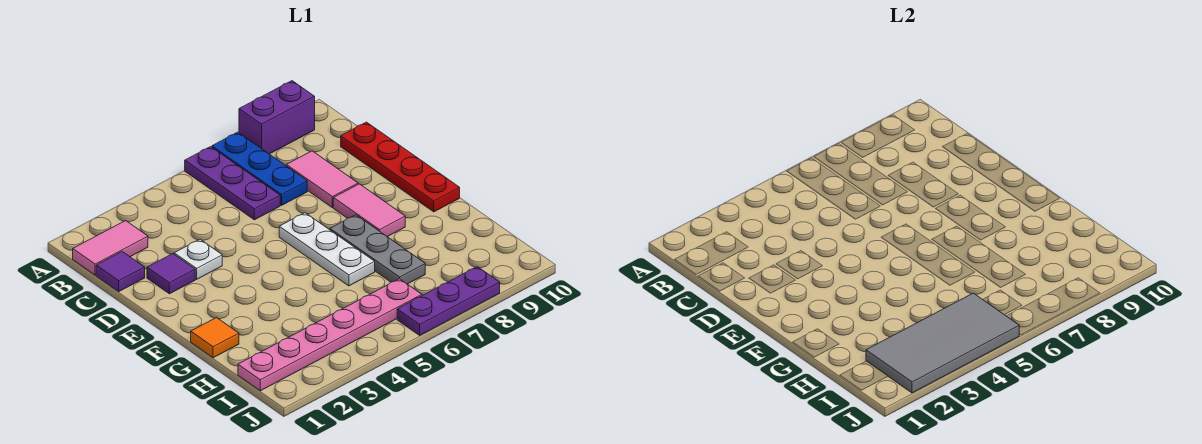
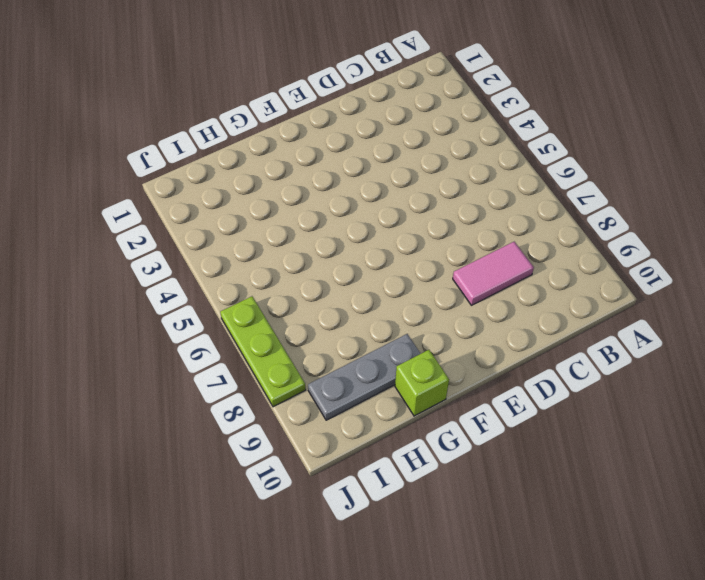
grey 1x3 plate [308,334,421,420] -> grey 1x3 plate moved to [330,215,425,284]
lime 1x1 brick [395,350,449,416] -> none
lime 1x3 plate [220,296,306,407] -> purple 1x3 plate [397,267,500,335]
none -> purple 1x3 plate [185,147,280,220]
none -> blue 1x3 plate [212,132,307,205]
none -> purple 1x2 brick [239,81,315,154]

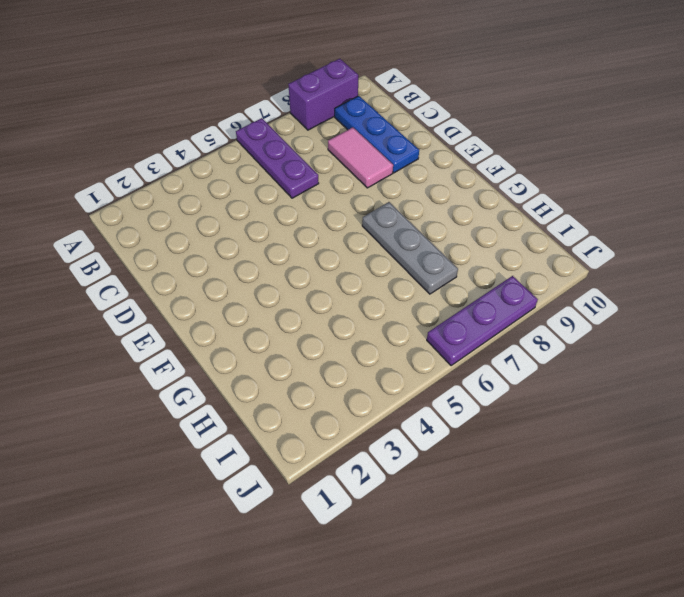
blue 1x3 plate [335,96,419,173] -> blue 1x3 plate moved to [212,132,307,205]
none -> pink 1x2 tile [73,221,148,275]
none -> purple 1x1 tile [96,252,145,291]
none -> red 1x4 plate [341,122,460,212]

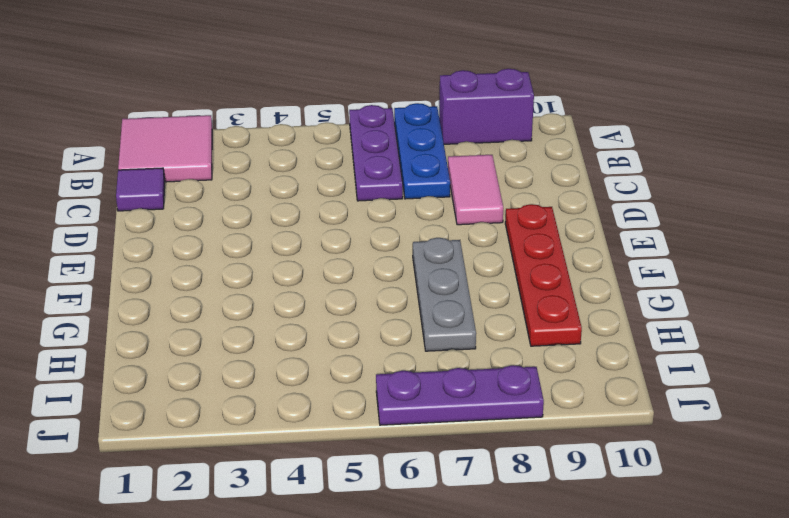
pink 2x2 tile [118,115,212,182] -> pink 1x2 tile [73,221,148,275]
red 1x4 plate [505,204,582,346] -> red 1x4 plate moved to [341,122,460,212]
none -> purple 1x1 tile [147,254,195,294]
none -> white 1x1 plate [174,239,222,279]
none -> white 1x3 plate [279,213,375,286]

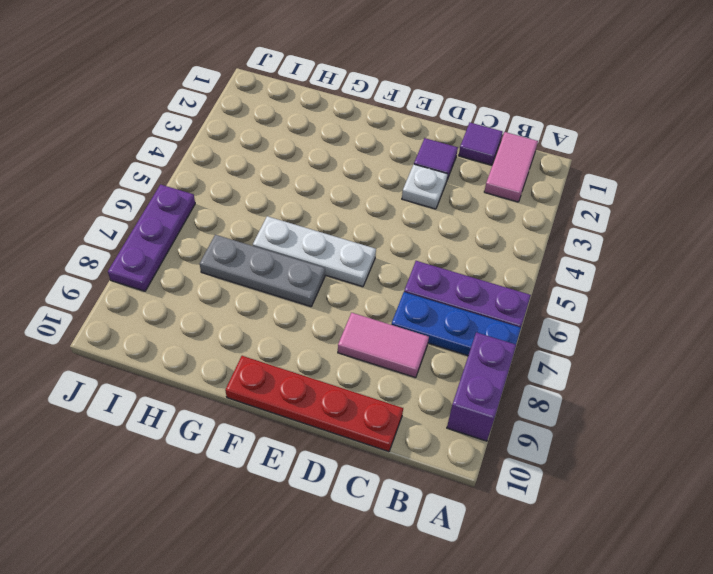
none -> pink 1x2 tile [333,184,405,237]
none -> orange 1x1 tile [191,318,239,358]
none -> pink 1x6 plate [238,279,422,391]

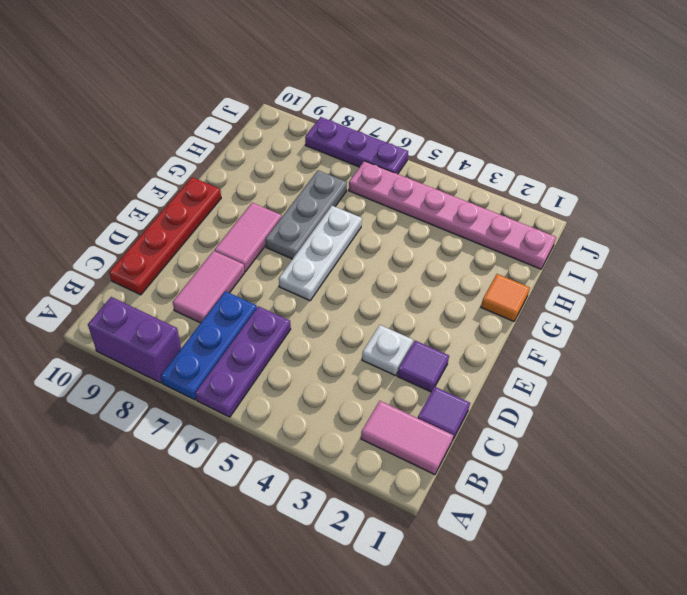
none -> grey 2x4 tile [866,293,1019,393]

